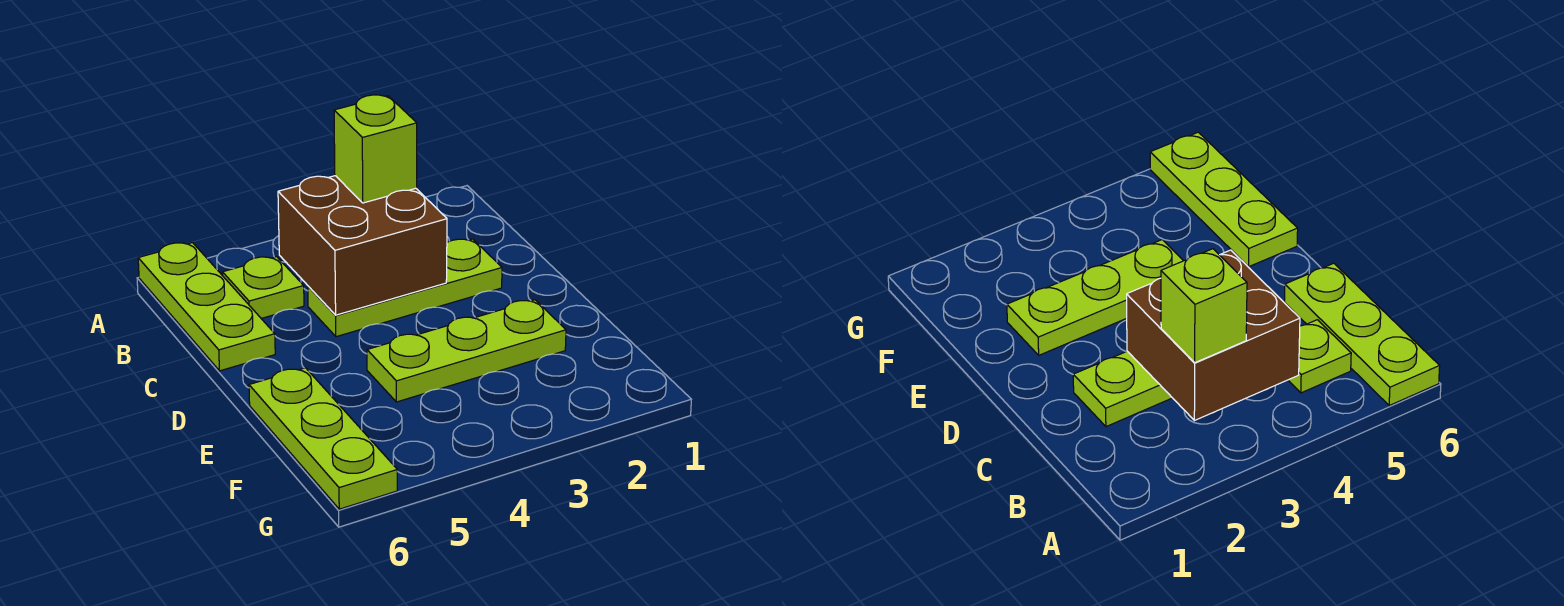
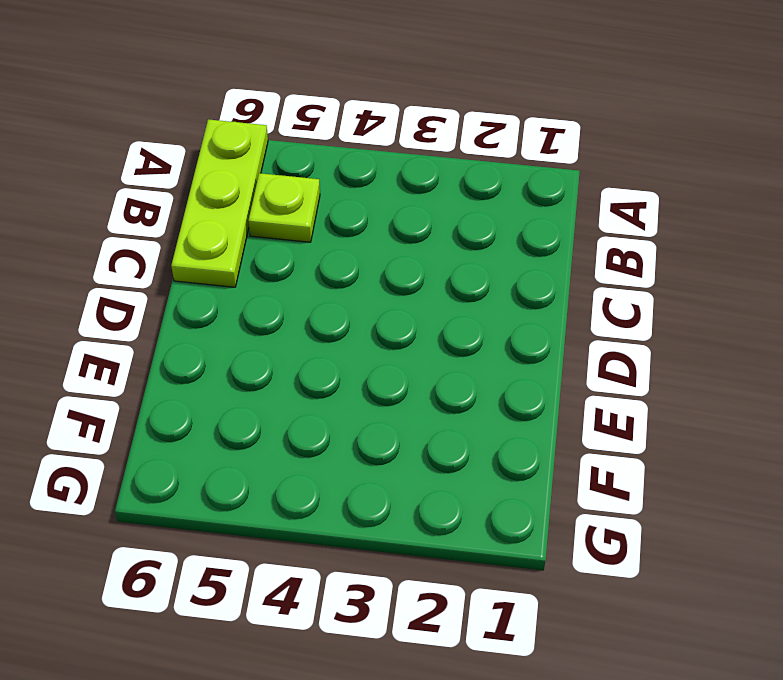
none -> lime 1x3 plate [308,239,502,337]
none -> lime 1x3 plate [367,300,566,402]

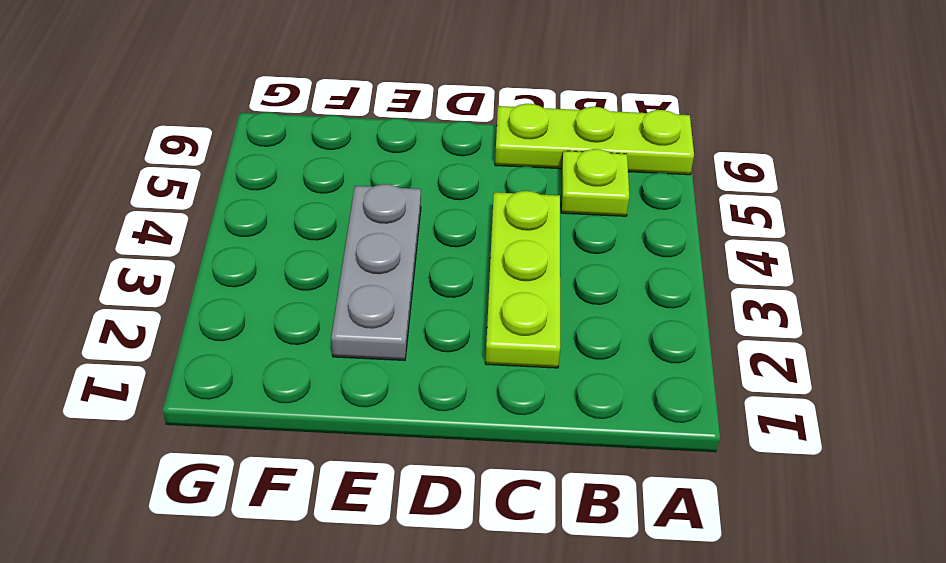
grey 1x3 plate [331,184,421,361] -> lime 1x3 plate [367,300,566,402]
none -> lime 1x3 plate [249,368,397,509]
none -> brown 2x2 brick [278,176,447,315]

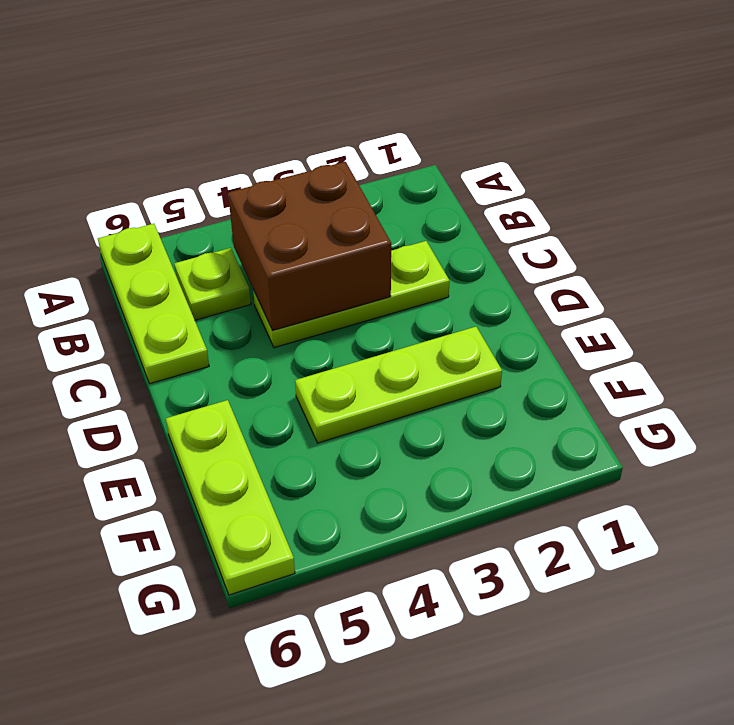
none -> lime 1x1 brick [334,95,417,203]

